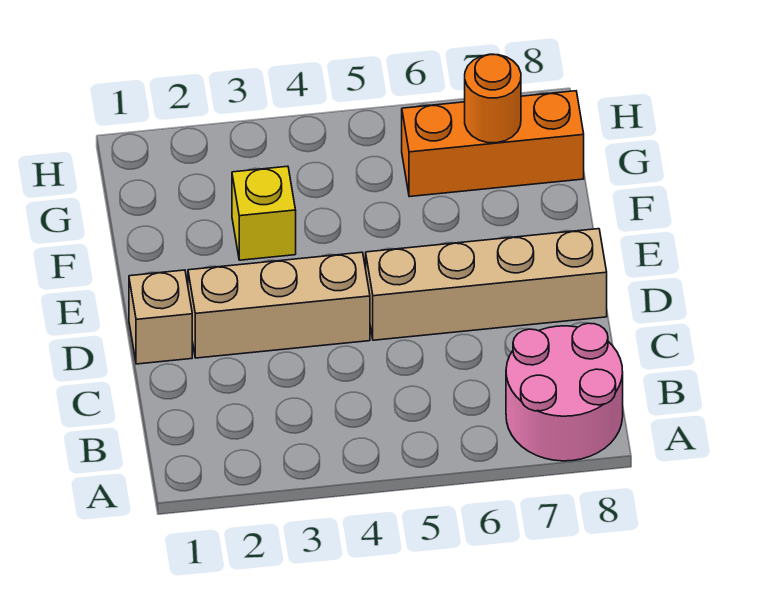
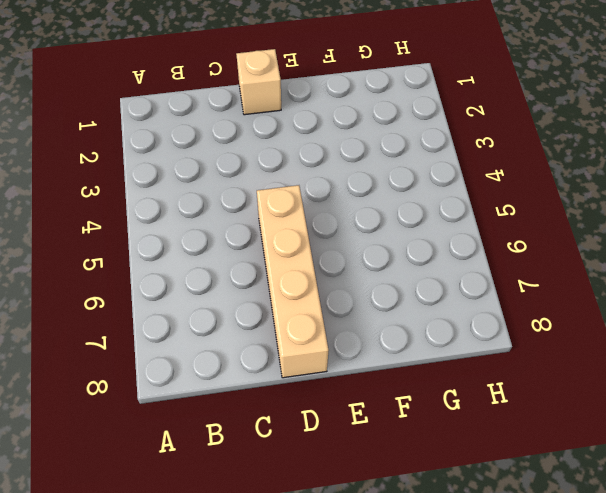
none -> pink 2x2 round brick [506,323,623,461]
none -> tan 1x3 brick [188,252,370,358]

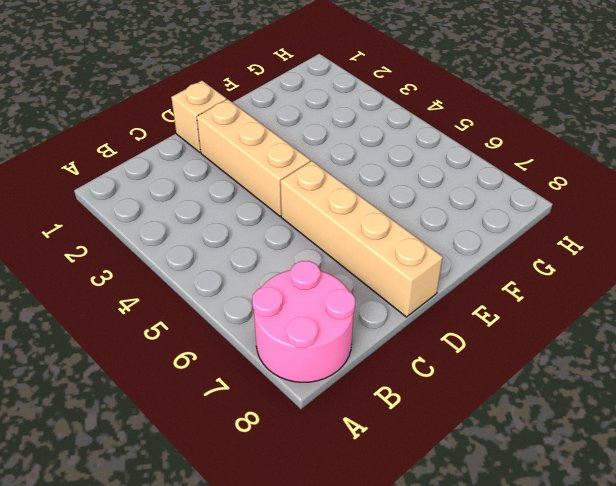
none -> yellow 1x1 brick [232,166,296,260]
none -> orange 1x3 brick [402,91,584,197]

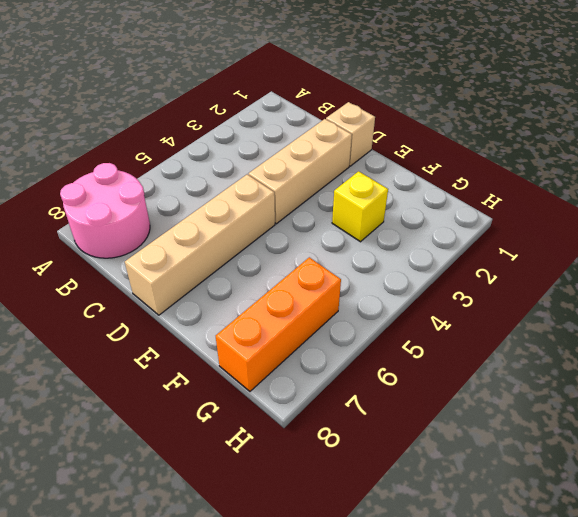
none -> orange 1x1 round brick [465,54,521,143]

